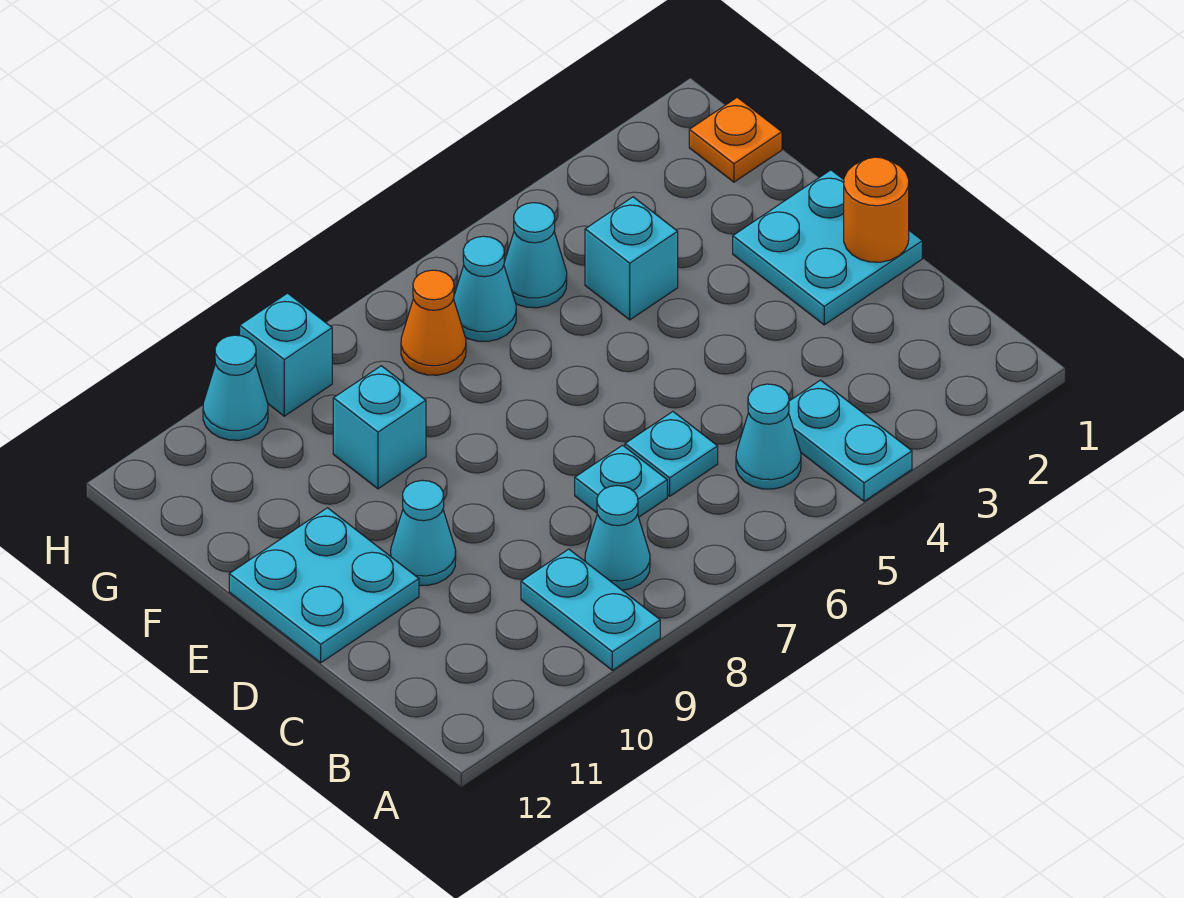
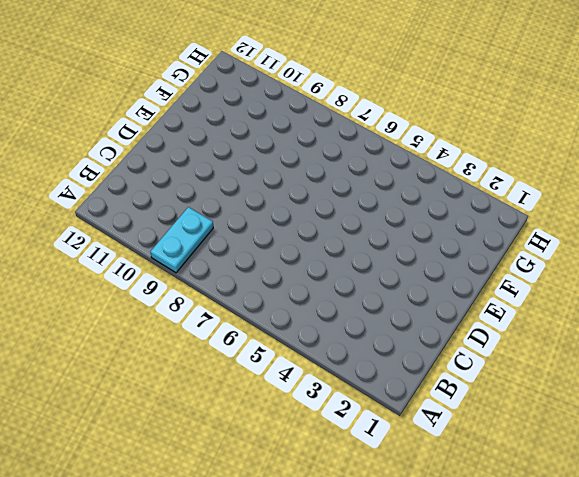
none -> cyan 1x2 plate [789,380,912,501]
none -> cyan 1x1 cone [736,384,801,489]
none -> cyan 1x1 cone [585,486,650,590]

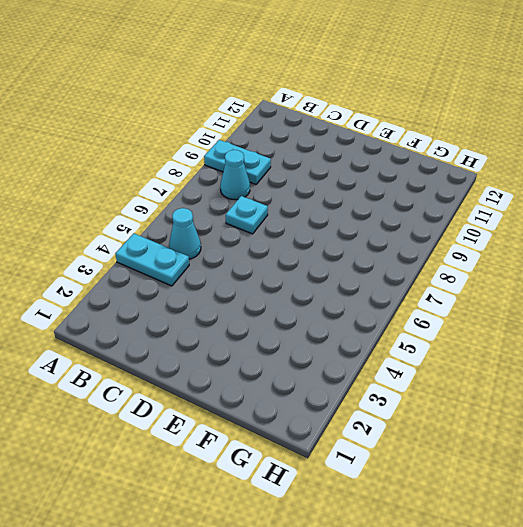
none -> cyan 1x1 plate [625,412,718,496]
none -> cyan 2x2 plate [733,170,922,325]
none -> cyan 1x1 cone [391,480,456,585]

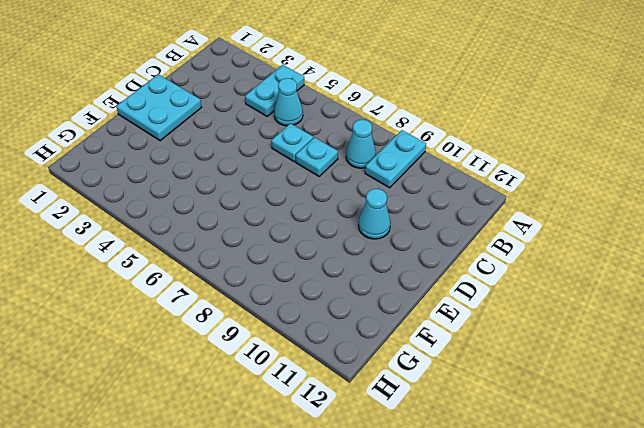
none -> cyan 2x2 plate [229,508,419,663]
none -> cyan 1x1 brick [585,197,678,320]
none -> cyan 1x1 brick [333,366,426,489]

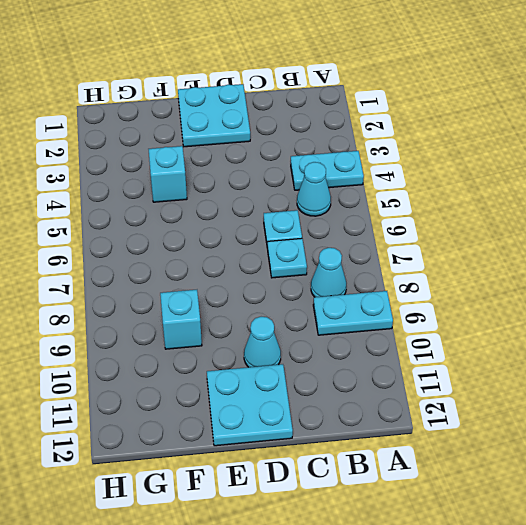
none -> orange 1x1 plate [689,97,782,182]
none -> cyan 1x1 cone [504,203,567,308]
none -> cyan 1x1 cone [453,236,516,341]

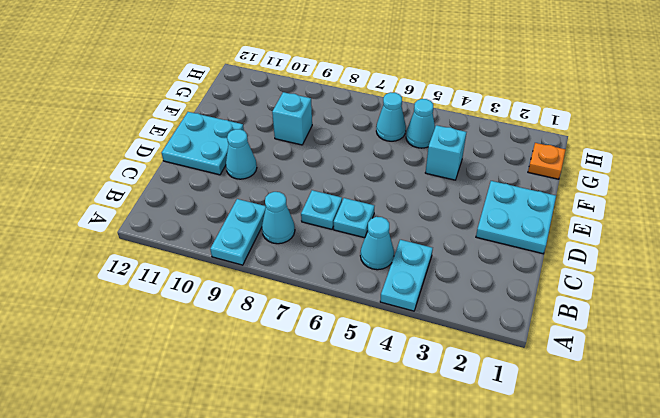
none -> orange 1x1 cone [401,270,466,375]
none -> cyan 1x1 brick [240,293,332,416]
none -> cyan 1x1 cone [203,335,268,440]

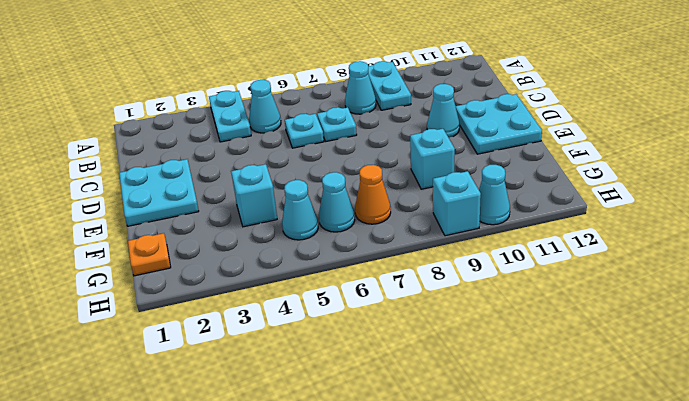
none -> orange 1x1 round brick [844,157,909,262]

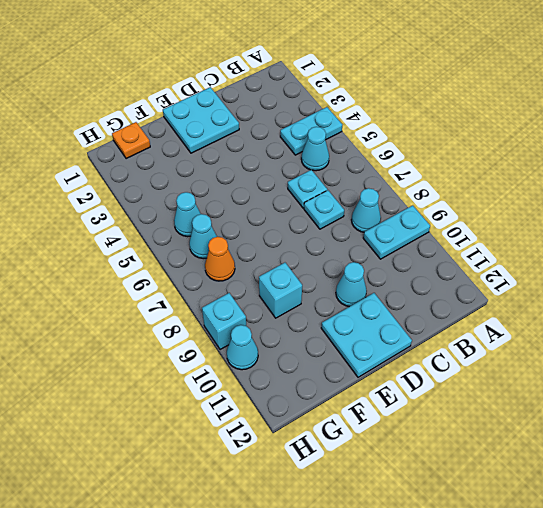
none -> cyan 1x1 brick [585,197,678,320]
none -> orange 1x1 round brick [844,157,909,262]

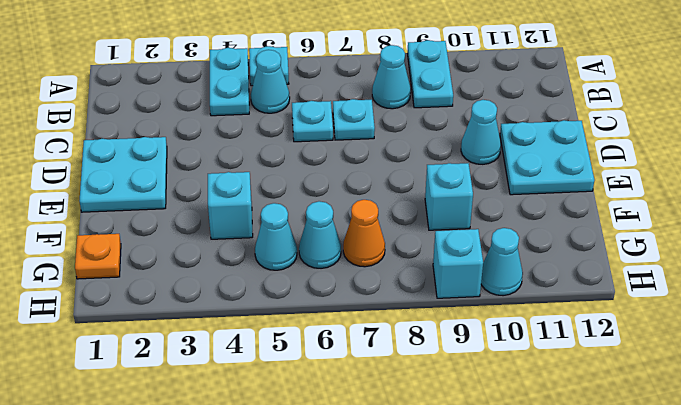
cyan 1x1 plate [249,46,289,86] -> none
none -> orange 1x1 round brick [844,157,909,262]

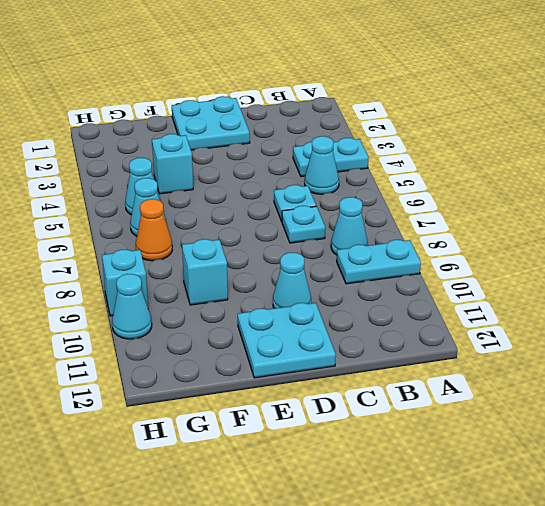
none -> orange 1x1 plate [689,97,782,182]
none -> orange 1x1 round brick [844,157,909,262]

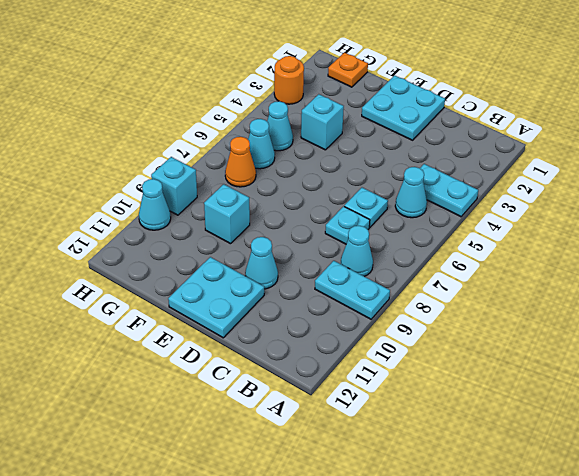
orange 1x1 round brick [274,56,304,104] -> orange 1x1 round brick moved to [844,157,909,262]

